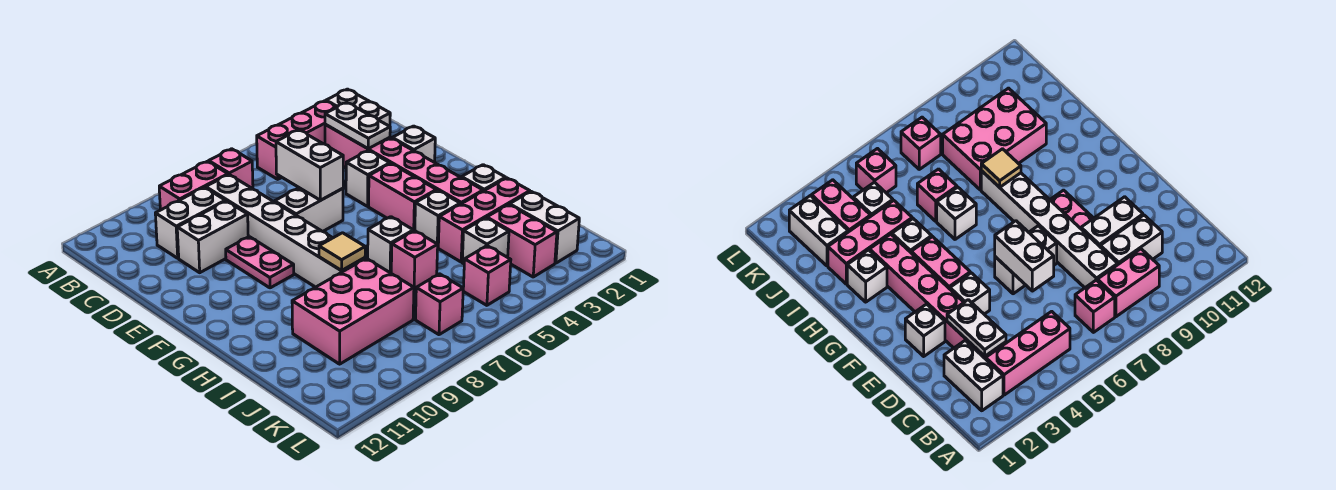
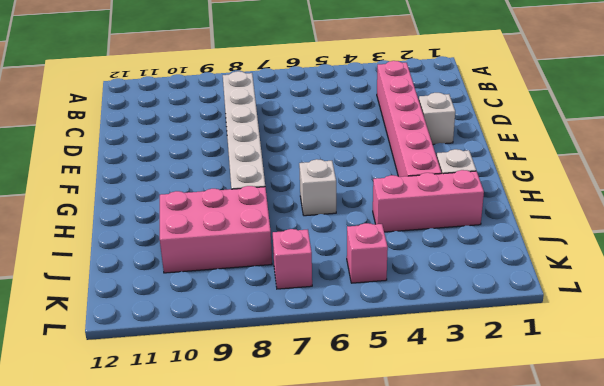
none -> white 1x2 brick [326,89,390,126]
none -> pink 1x3 brick [257,101,336,179]
none -> pink 1x1 brick [209,149,253,189]

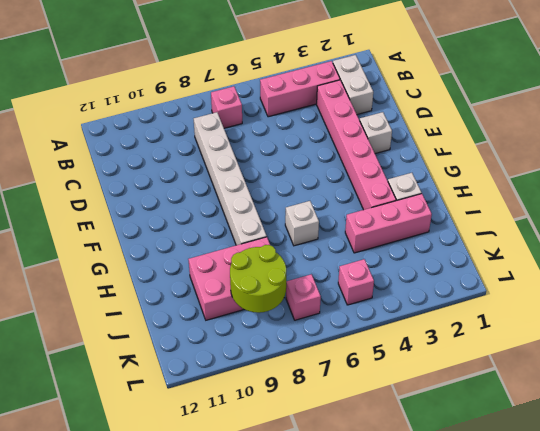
lime 2x2 round brick [230,245,286,313] -> none
none -> pink 1x2 brick [159,161,228,210]
none -> white 1x2 brick [155,187,225,258]
none -> white 1x2 brick [177,201,248,273]

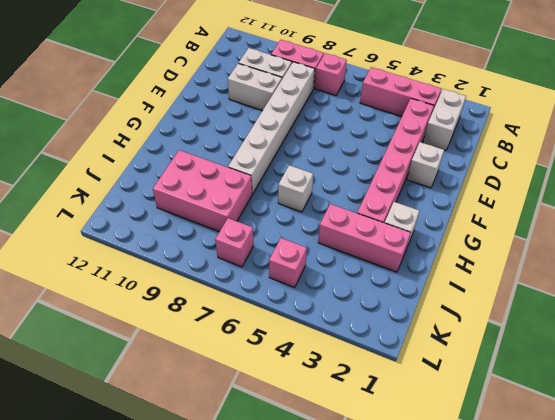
none -> white 1x1 brick [346,150,390,206]
none -> white 1x2 brick [275,188,343,232]
none -> pink 1x2 plate [226,237,294,288]

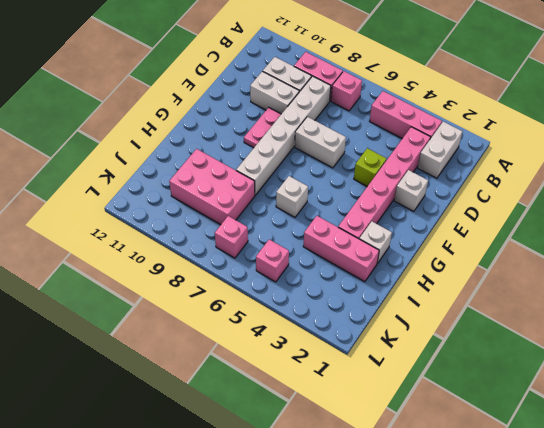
lime 1x1 brick [354,148,387,186] -> white 1x1 brick [346,150,390,206]
none -> pink 1x2 brick [369,164,436,231]
none -> white 1x1 brick [415,190,460,244]
none -> pink 1x1 brick [391,231,438,290]

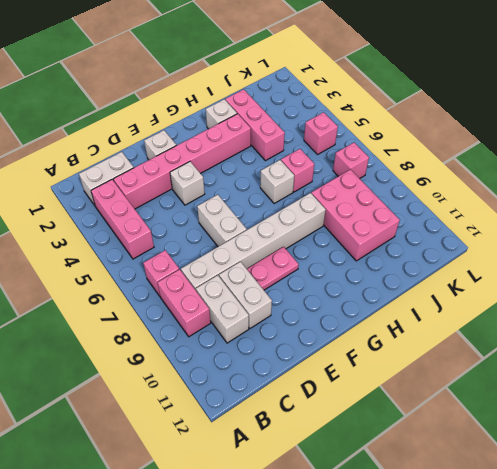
none -> pink 1x2 brick [369,164,436,231]
none -> white 1x1 brick [415,190,460,244]
none -> white 1x2 brick [510,192,579,263]

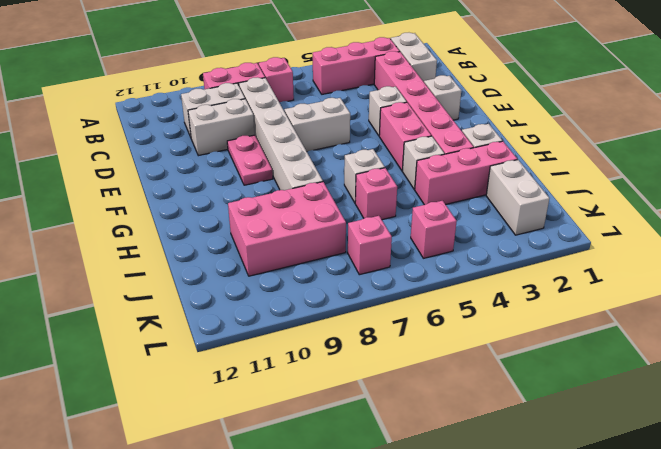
none -> pink 1x2 brick [487,205,557,277]
none -> white 1x1 brick [462,218,509,264]
none -> white 1x2 plate [325,102,390,149]

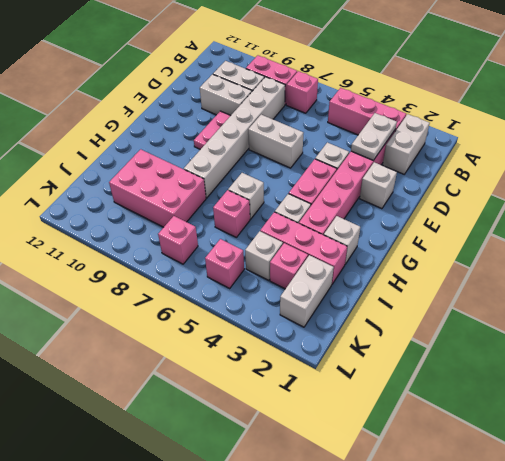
pink 1x1 brick [270,243,308,289] -> pink 1x2 brick [487,205,557,277]
none -> white 1x2 brick [276,130,343,200]
none -> tan 1x1 tile [319,233,365,271]

